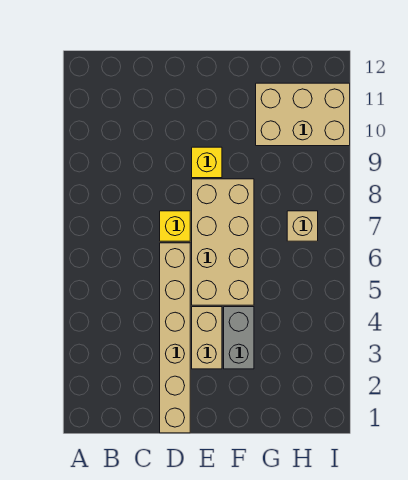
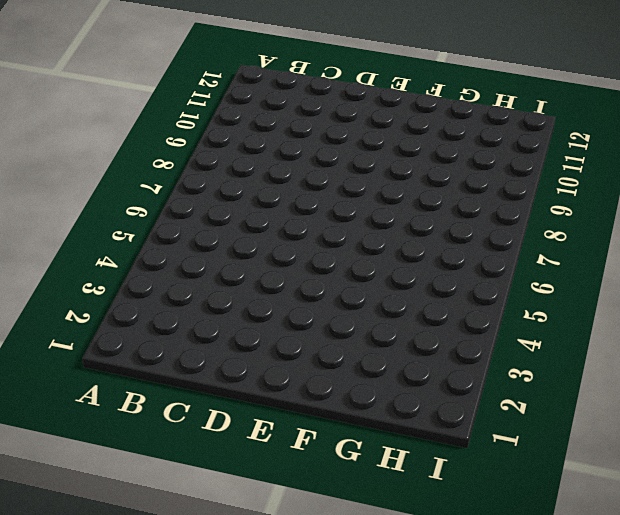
none -> tan 1x6 brick [160,243,190,433]
none -> yellow 1x1 brick [160,211,190,241]

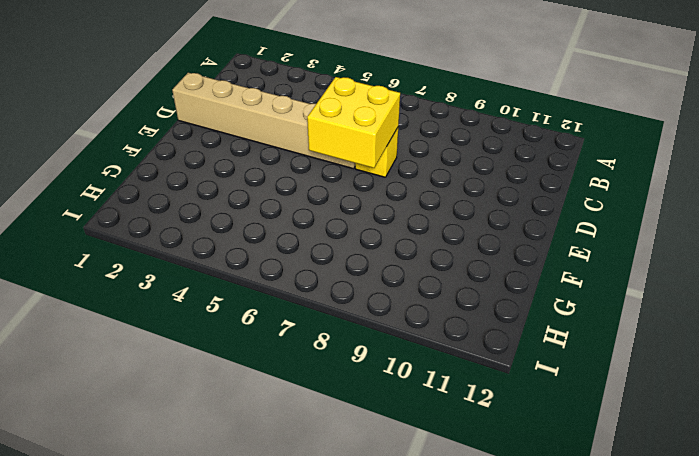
yellow 2x2 brick [307,77,400,168] -> none
none -> tan 1x2 brick [192,307,222,369]
none -> tan 2x4 brick [192,179,254,305]

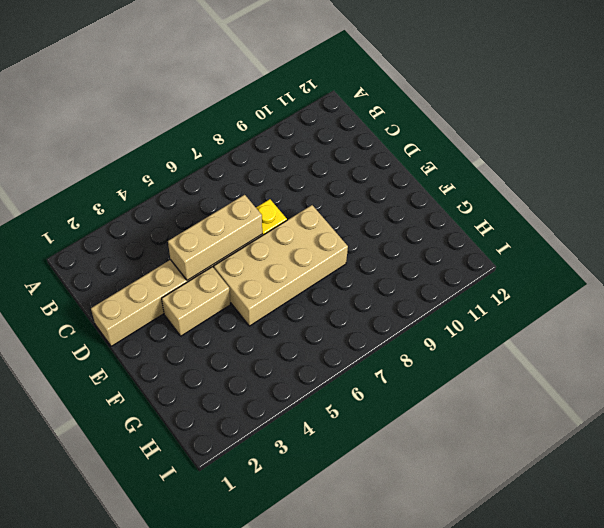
tan 1x3 brick [168,195,262,280] -> none
none -> yellow 1x1 brick [192,147,222,178]
none -> grey 1x2 brick [224,307,254,369]

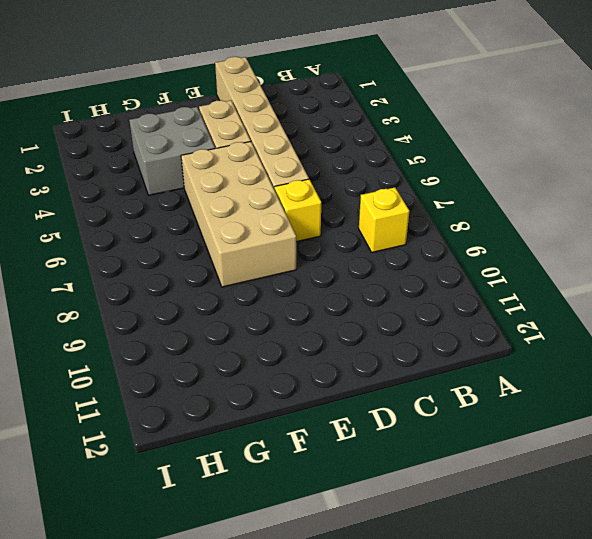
yellow 1x1 brick [359,187,409,253] -> yellow 1x1 brick moved to [192,147,222,178]
grey 2x2 brick [129,107,215,195] -> grey 1x2 brick [224,307,254,369]
none -> tan 2x3 brick [256,83,350,146]
none -> tan 1x1 brick [287,211,318,241]

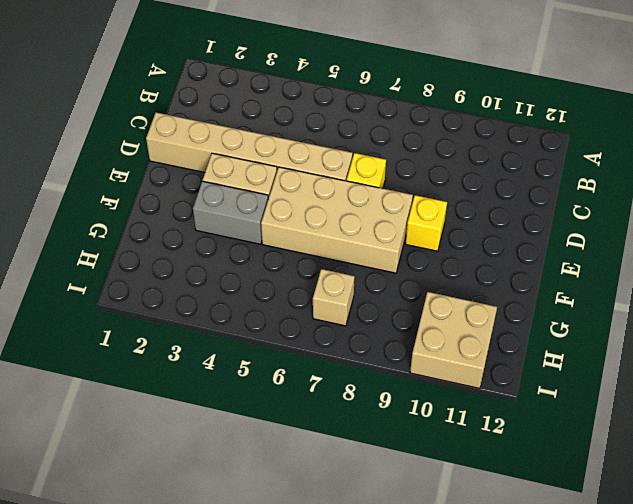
tan 2x2 brick [410,292,497,388] -> tan 2x3 brick [256,83,350,146]

